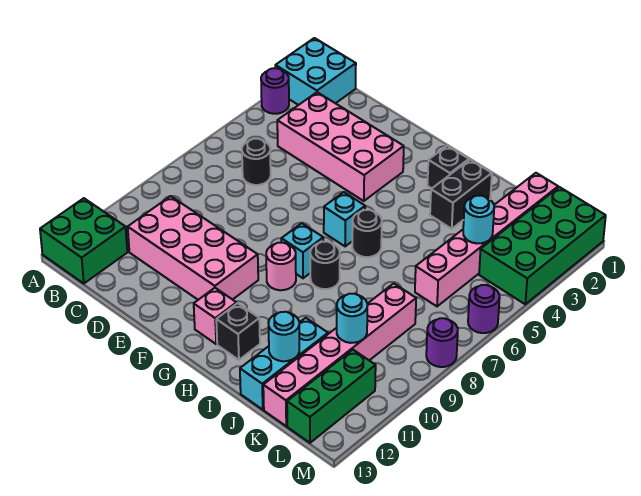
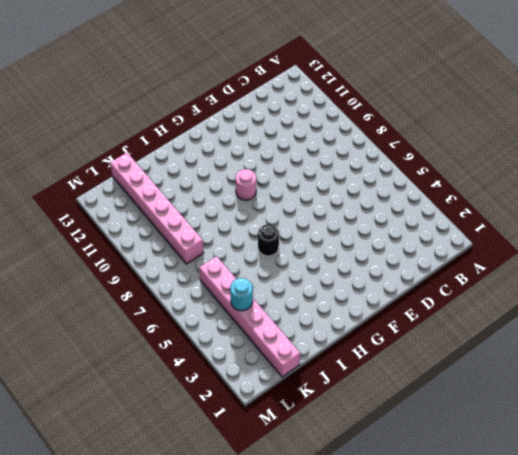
none -> cyan 2x2 brick [275,38,356,105]
none -> purple 1x1 round brick [261,68,289,114]
none -> green 2x2 brick [40,198,127,284]

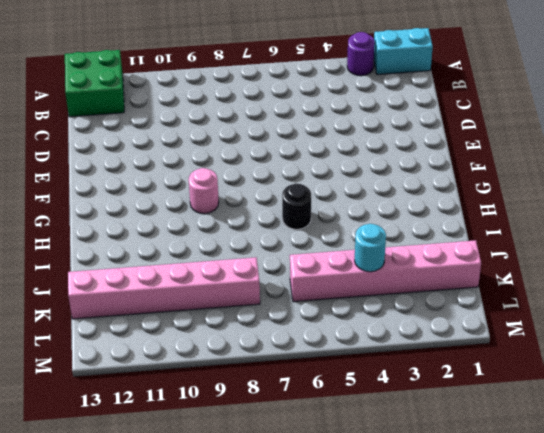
cyan 1x2 brick [374,28,433,74] -> cyan 2x2 brick [275,38,356,105]
none -> pink 2x4 brick [277,92,404,201]
none -> black 1x1 round brick [242,139,271,185]
none -> pink 2x4 brick [128,196,258,300]

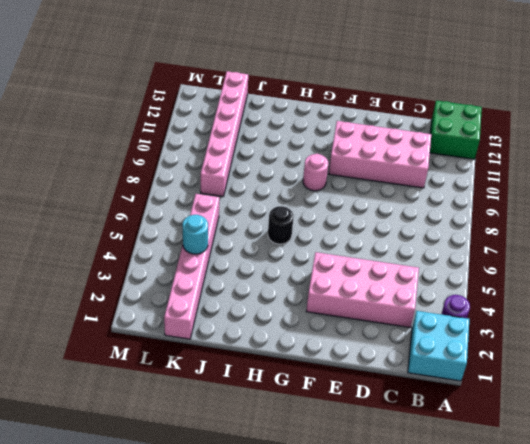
none -> black 1x1 round brick [242,139,271,185]
none -> cyan 1x1 brick [324,192,365,246]
none -> cyan 1x1 brick [281,223,323,278]

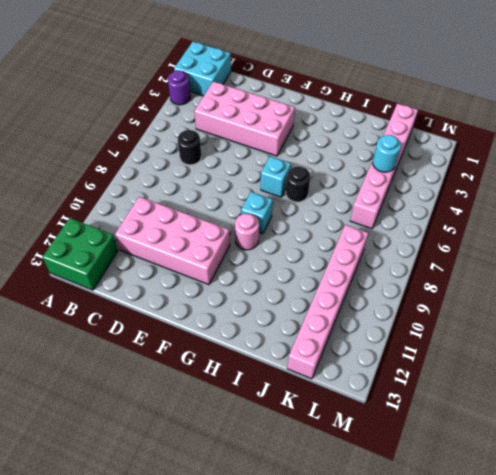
none -> pink 1x1 brick [194,288,237,344]
none -> black 1x1 brick [427,146,469,189]
none -> black 1x1 round brick [310,242,340,289]

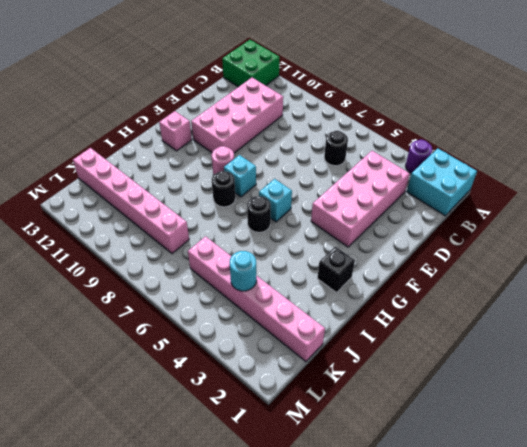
none -> black 1x1 brick [216,303,260,360]
none -> black 1x2 brick [430,160,492,229]
none -> cyan 1x3 brick [240,318,328,410]

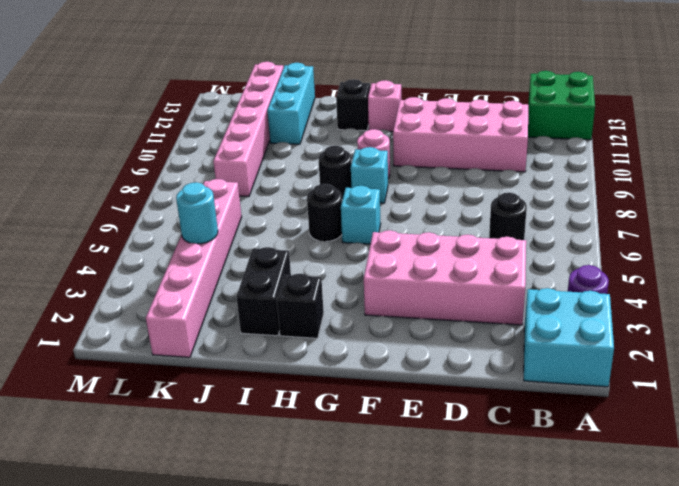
none -> green 2x4 brick [479,187,606,304]
none -> green 1x3 brick [287,350,376,443]
none -> purple 1x1 round brick [468,285,500,333]

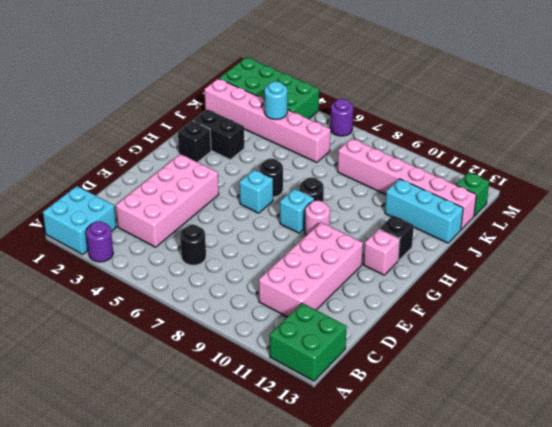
green 1x1 brick [457,172,489,216] -> green 1x3 brick [287,350,376,443]
none -> purple 1x1 round brick [426,318,458,367]
none -> cyan 1x1 round brick [268,312,299,361]
none -> cyan 1x1 round brick [337,294,367,343]

